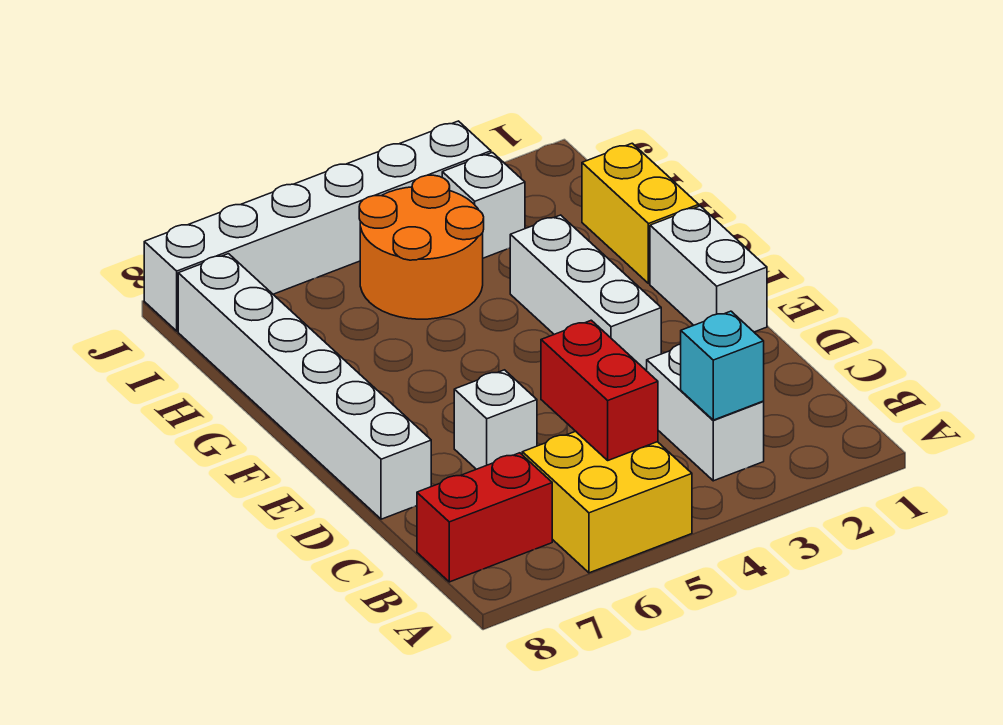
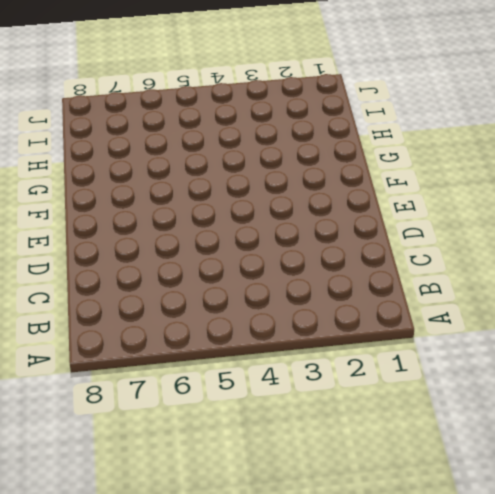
none -> yellow 2x2 brick [522,431,692,573]
none -> white 1x2 brick [647,344,764,481]
none -> red 1x2 brick [417,453,552,582]

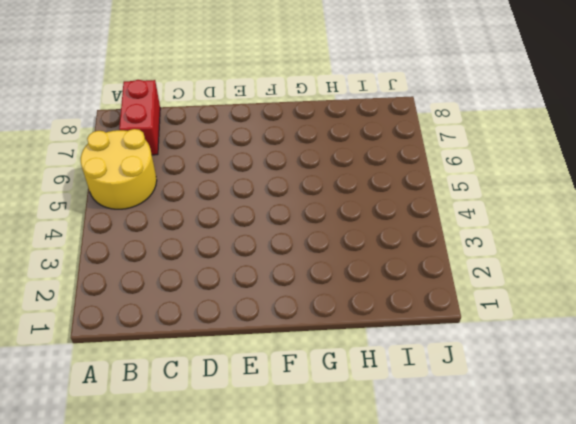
yellow 2x2 round brick [81,129,157,209] -> yellow 2x2 brick [522,431,692,573]
none -> white 1x2 brick [647,344,764,481]
none -> white 1x1 brick [454,370,537,469]
none -> white 1x6 brick [178,254,431,519]

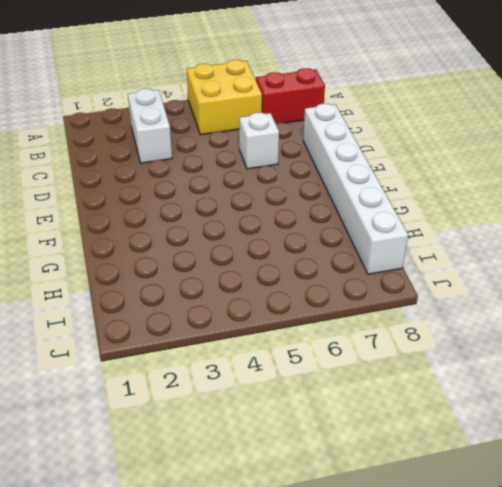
none -> white 1x2 brick [650,206,767,332]
none -> white 1x3 brick [510,215,661,371]
none -> yellow 1x2 brick [582,143,699,284]

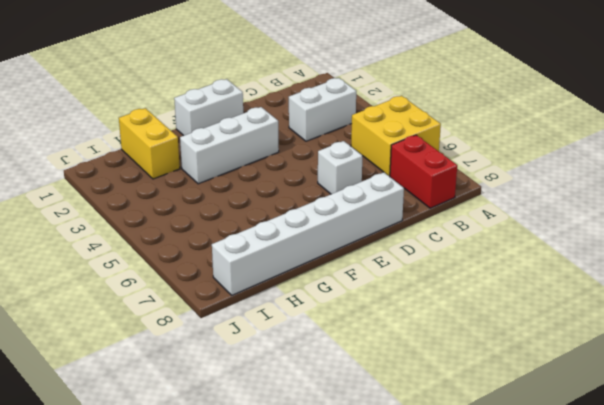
yellow 1x2 brick [119,108,180,179] -> yellow 1x2 brick turned to [582,143,699,284]
none -> orange 2x2 round brick [359,175,484,319]
none -> white 1x1 brick [442,153,525,258]
none -> white 1x6 brick [144,121,491,331]

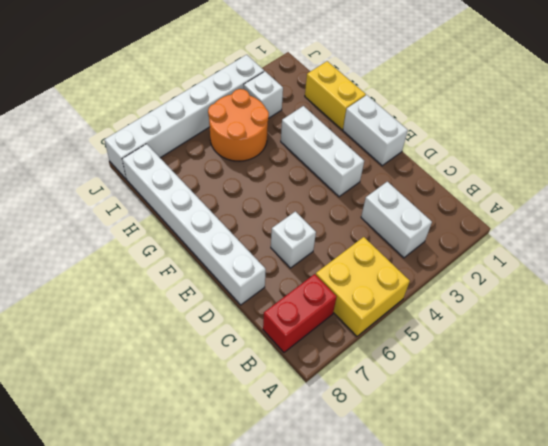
none -> cyan 1x1 brick [681,311,764,420]
none -> red 1x2 brick [541,320,658,460]

